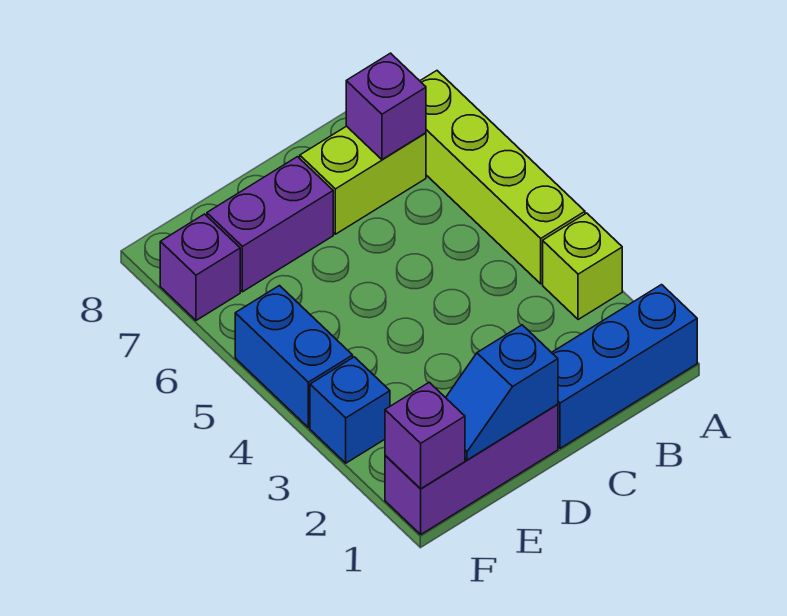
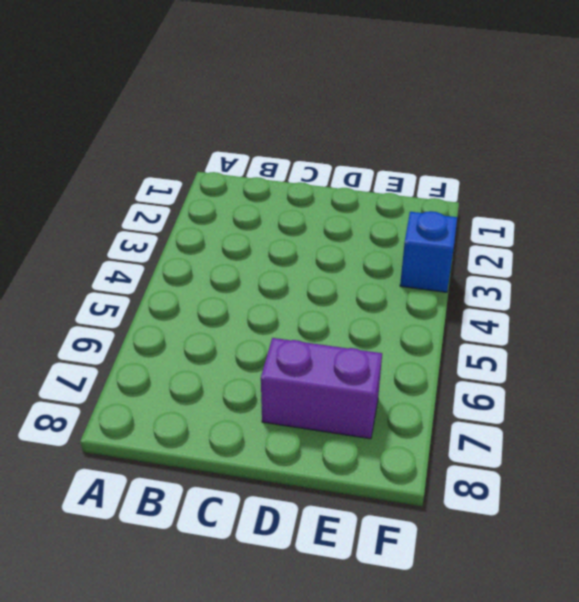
none -> blue 1x3 brick [551,285,697,448]
none -> lime 1x1 brick [543,213,622,320]
none -> lime 1x4 brick [420,71,585,284]

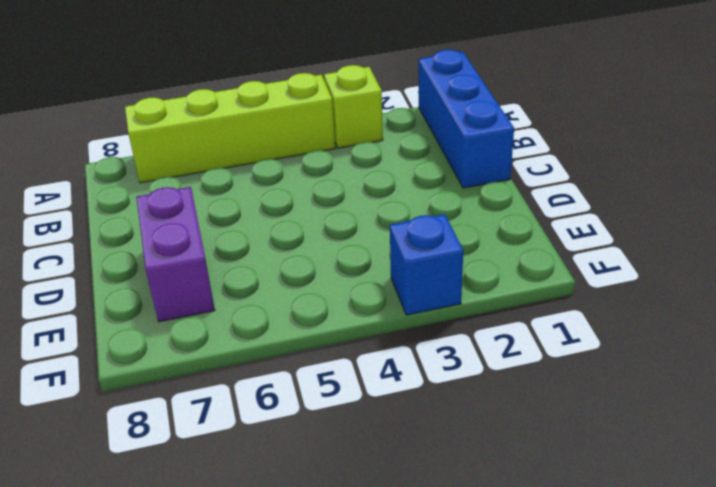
none -> lime 1x2 brick [300,126,426,234]
none -> purple 1x3 brick [385,405,558,534]
none -> blue 1x2 brick [235,286,353,428]

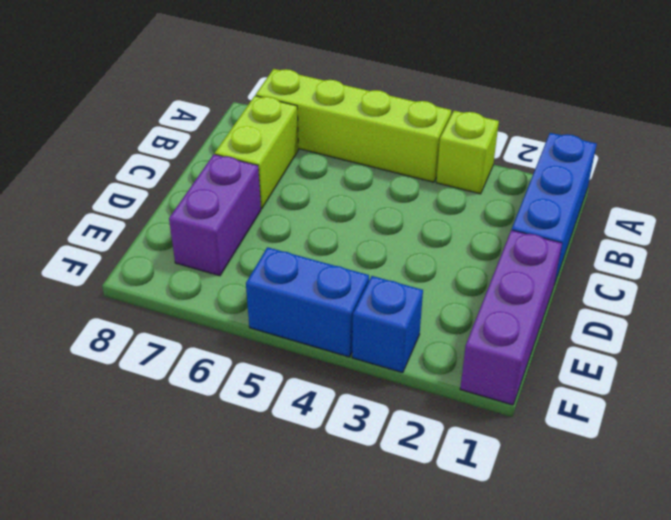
none -> purple 1x1 brick [160,214,240,320]
none -> purple 1x1 brick [346,53,426,160]
none -> blue 1x2 slope [446,325,558,460]

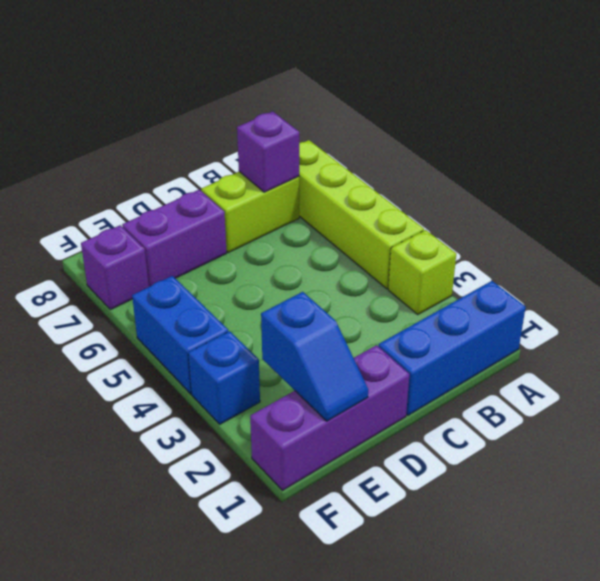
blue 1x2 slope [261,292,368,421] -> blue 1x2 slope turned to [446,325,558,460]
none -> purple 1x1 brick [385,382,465,489]

